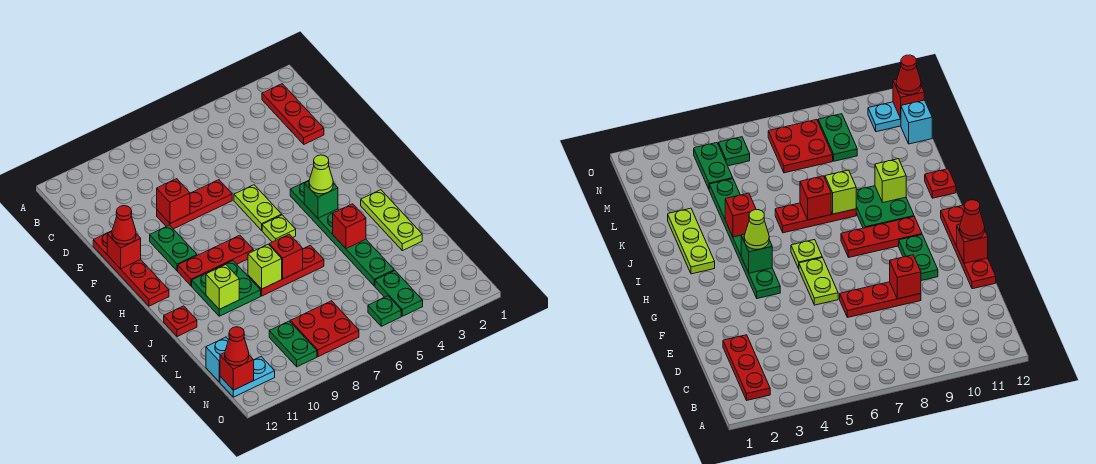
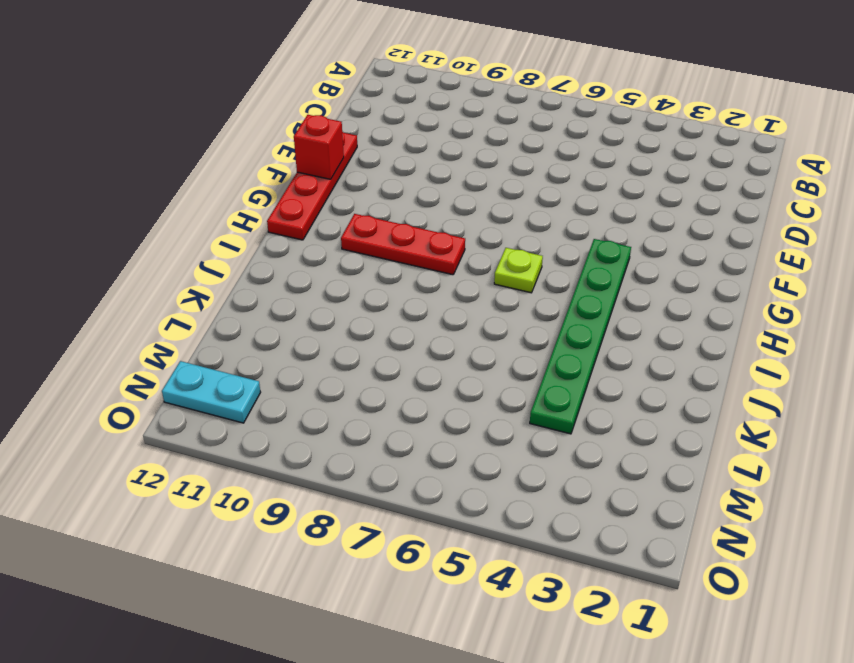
none -> red 1x3 plate [262,84,324,144]
none -> red 1x3 plate [157,180,232,229]
none -> lime 1x2 plate [234,185,282,230]

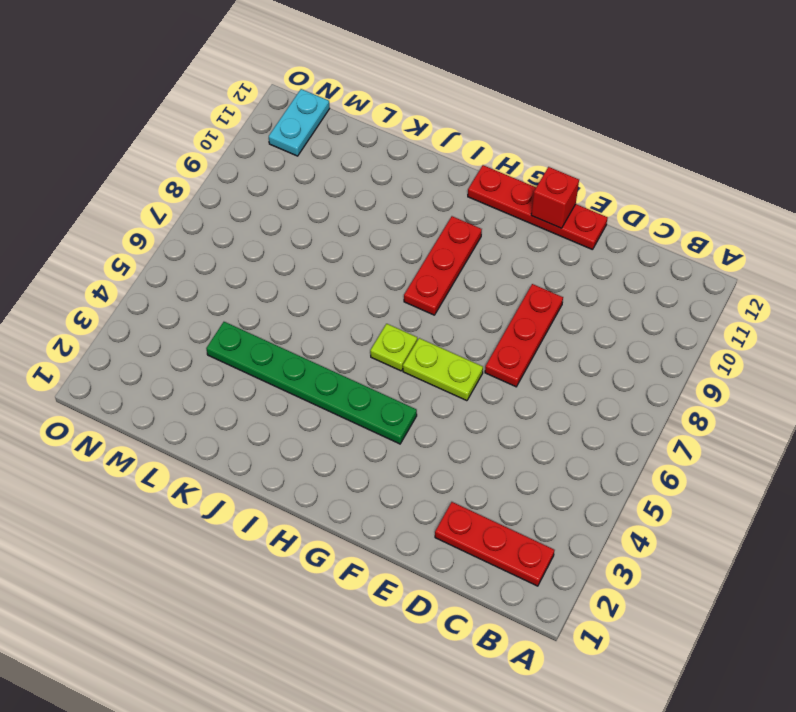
none -> green 1x2 plate [150,225,197,271]
none -> lime 1x3 plate [361,190,422,251]
none -> green 2x2 plate [192,261,261,316]

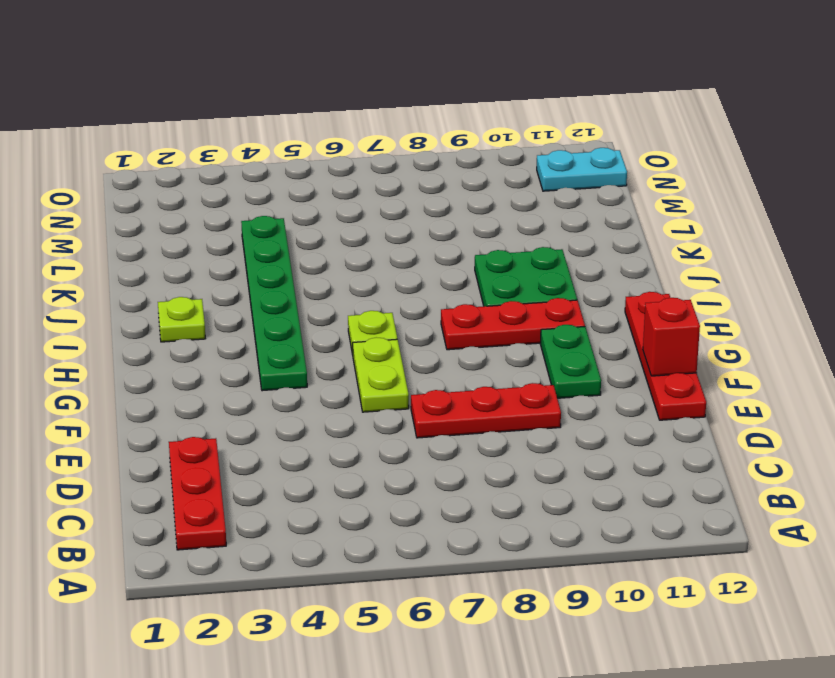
lime 1x1 plate [158,297,205,342] -> lime 1x3 plate [361,190,422,251]
none -> red 1x3 plate [248,245,324,296]
none -> red 1x1 plate [164,306,197,337]
none -> green 1x2 plate [375,271,423,316]

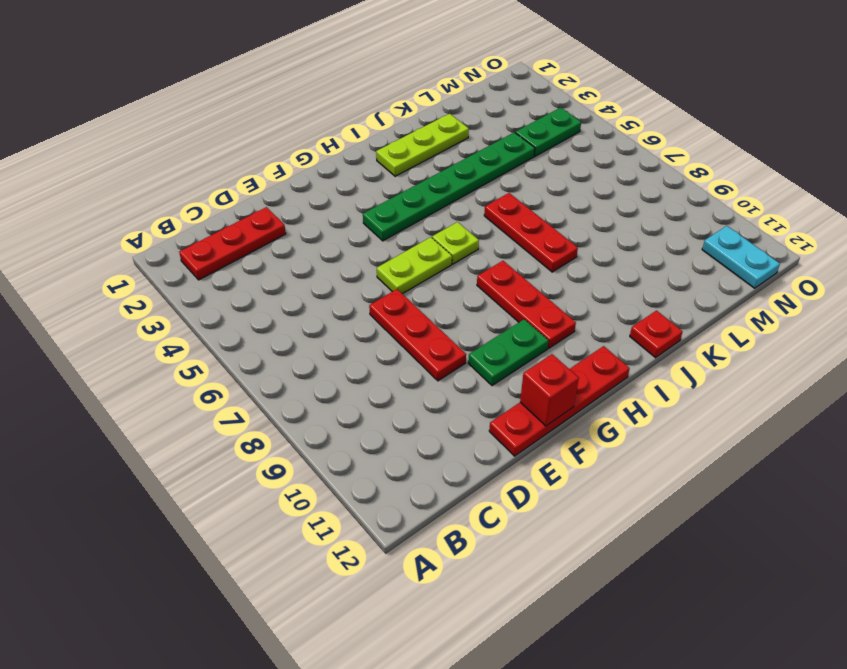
none -> green 2x2 plate [192,261,261,316]
none -> red 2x2 plate [290,301,359,357]
none -> green 1x2 plate [269,321,317,367]

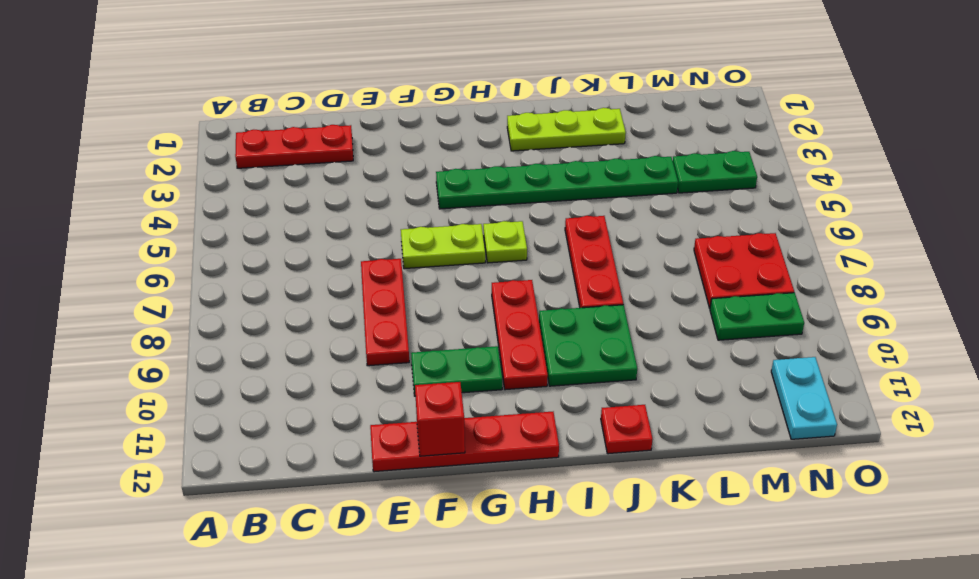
none -> cyan 1x1 brick [206,337,228,382]
none -> green 1x1 plate [368,296,401,326]
none -> red 1x1 brick [157,179,190,223]

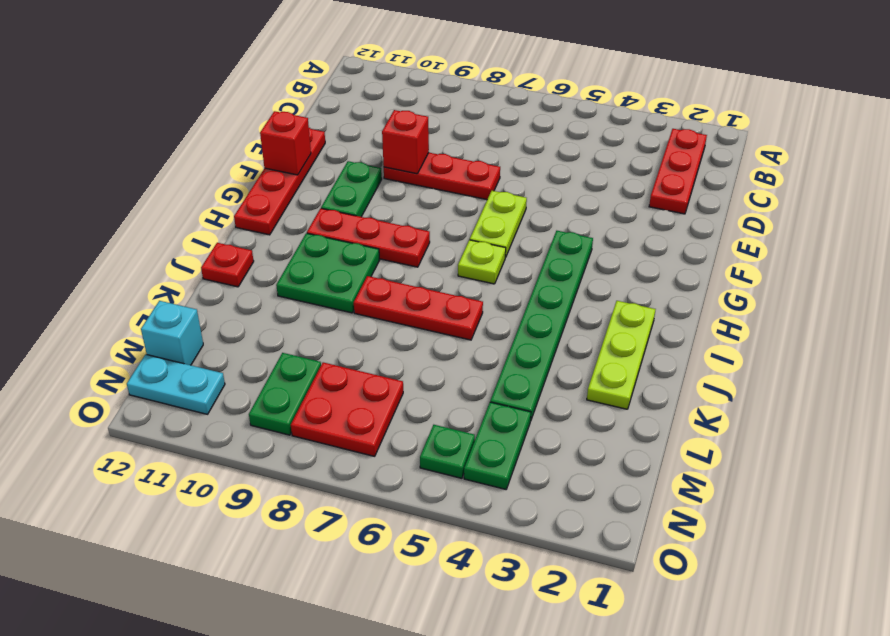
none -> green 1x1 brick [304,181,338,218]
none -> red 1x1 brick [333,204,366,249]
none -> red 1x1 brick [269,234,303,279]

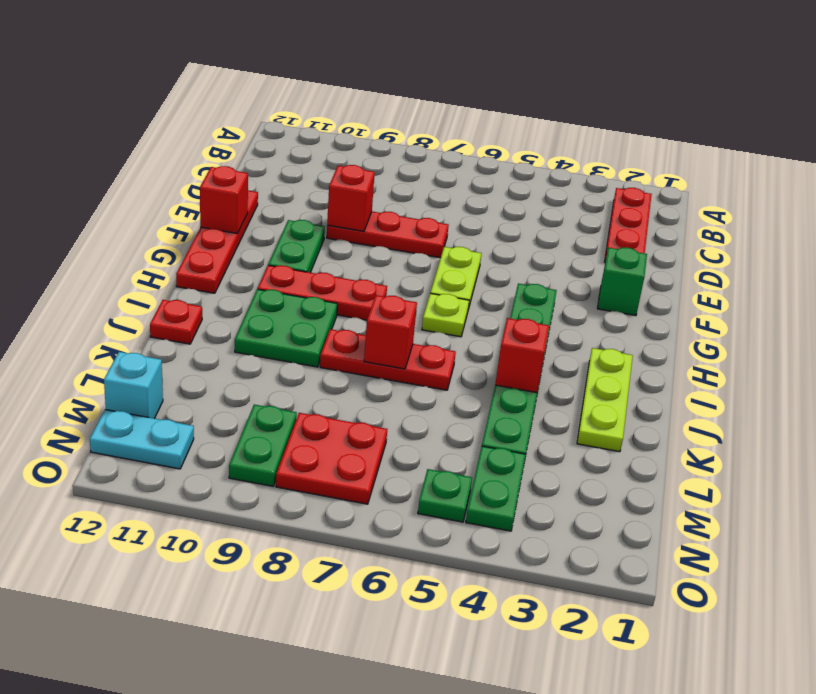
green 1x1 brick [597,248,647,316] -> green 1x1 brick moved to [304,181,338,218]
none -> lime 1x1 brick [248,244,282,289]
none -> lime 1x1 brick [206,265,239,309]
none -> red 1x1 brick [220,353,254,390]

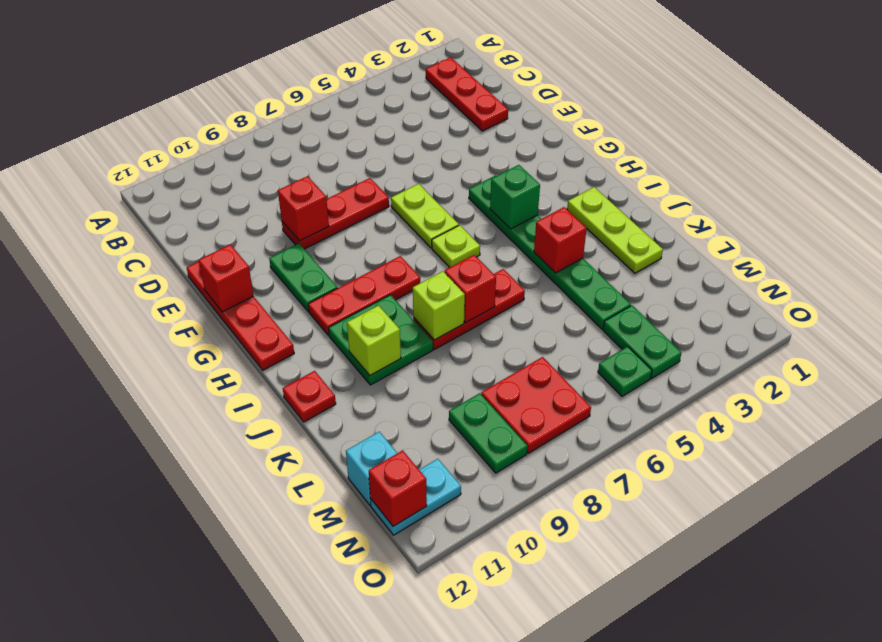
none -> red 1x1 cone [112,206,136,244]
none -> lime 1x1 cone [309,155,333,194]
none -> red 1x1 cone [225,327,249,366]

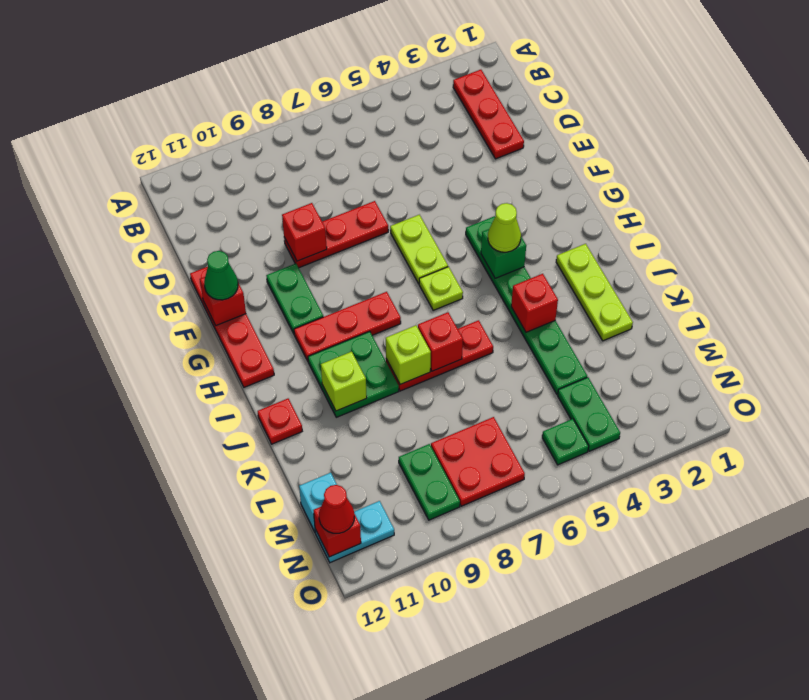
green 1x1 cone [204,251,238,300] -> red 1x1 cone [112,206,136,244]

